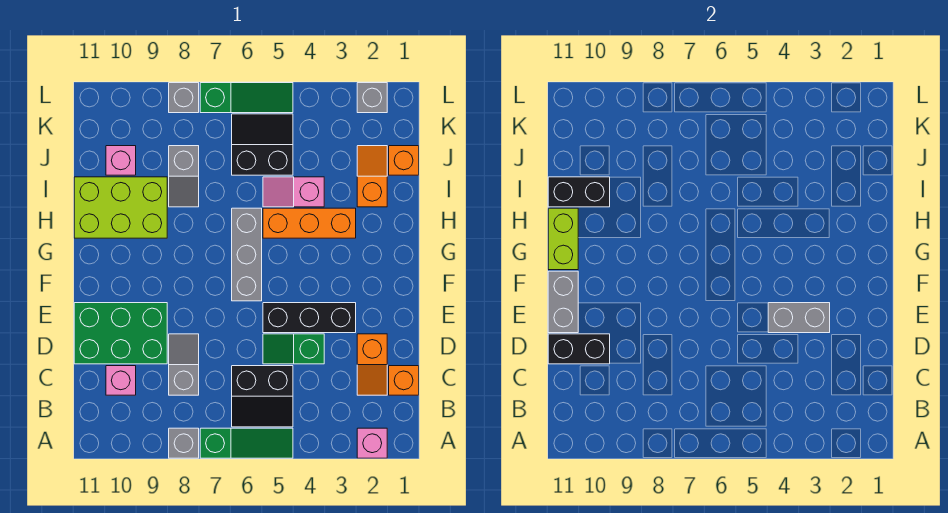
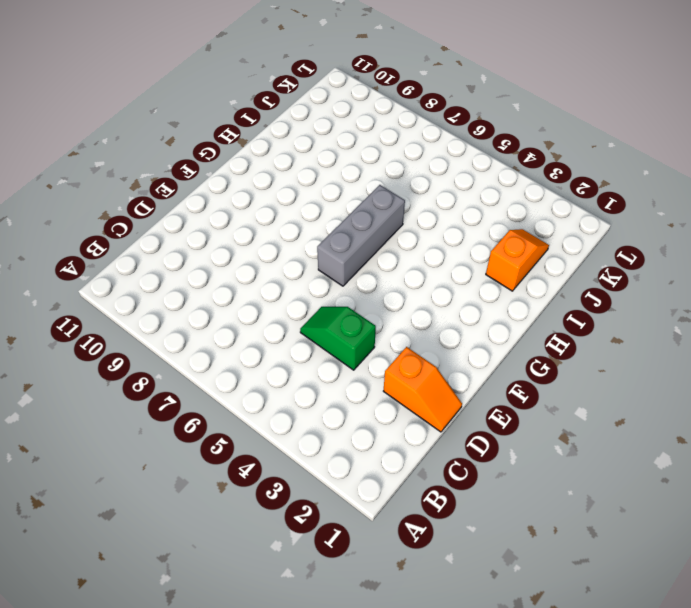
orange 1x2 slope [384,347,462,432] -> orange 1x2 slope turned to [357,334,387,395]
none -> pink 1x1 brick [357,428,387,458]
none -> green 1x3 slope [200,428,293,458]
none -> grey 1x1 brick [169,428,199,458]

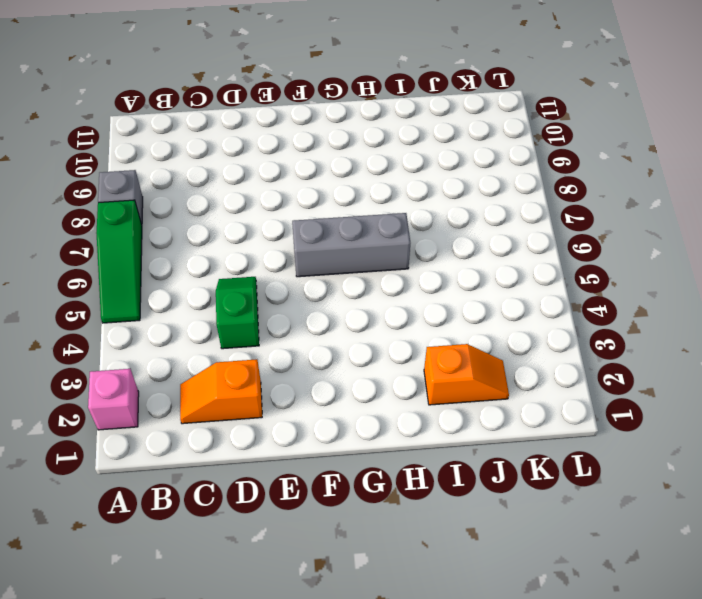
none -> black 2x2 slope [232,366,293,427]
none -> orange 1x1 brick [389,366,419,395]
none -> grey 1x2 slope [169,334,199,395]

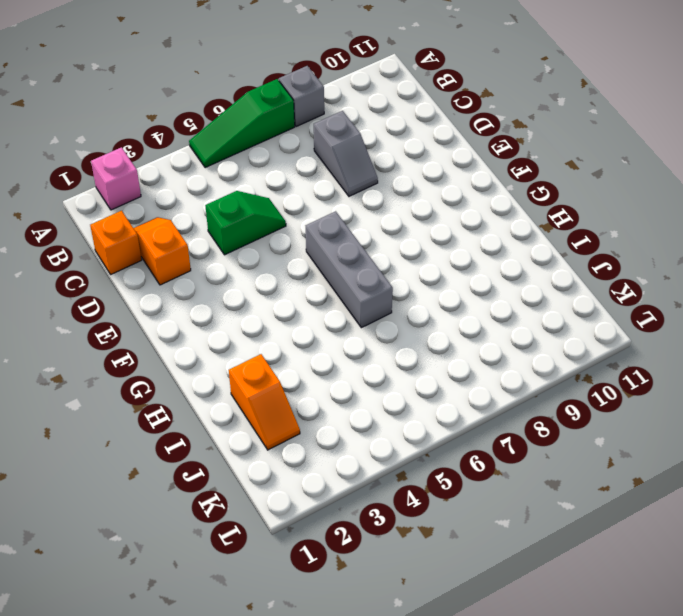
none -> black 2x2 slope [232,366,293,427]
none -> pink 1x1 brick [106,366,136,395]
none -> green 2x3 brick [74,303,167,364]

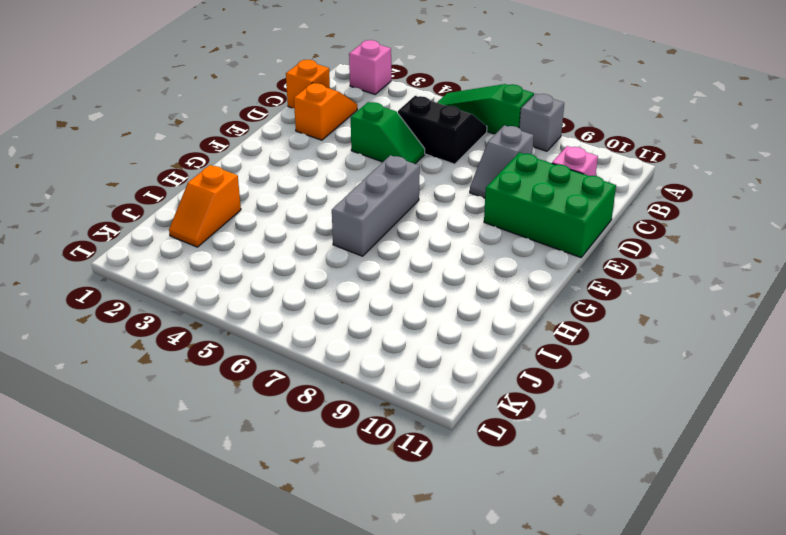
none -> black 1x3 brick [263,303,356,333]
none -> orange 1x3 brick [263,208,356,238]
none -> lime 2x3 brick [74,177,167,238]

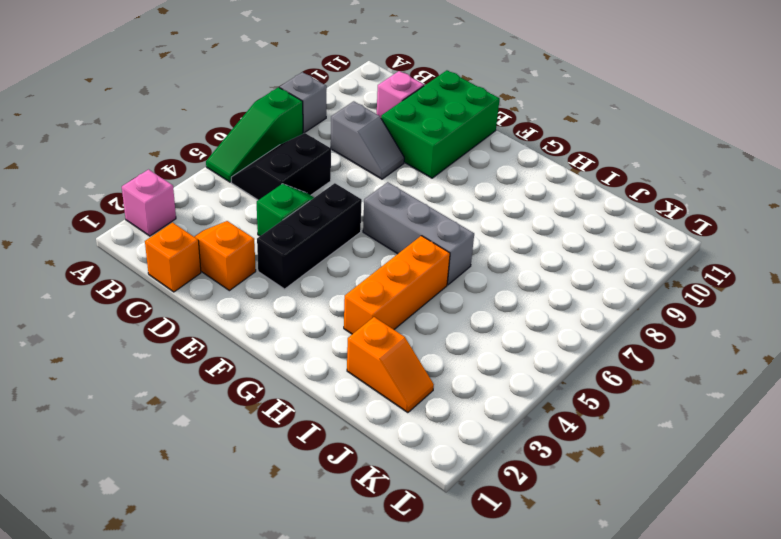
none -> lime 2x3 brick [74,177,167,238]
none -> pink 1x2 slope [263,177,324,207]
none -> grey 1x2 slope [169,146,199,207]

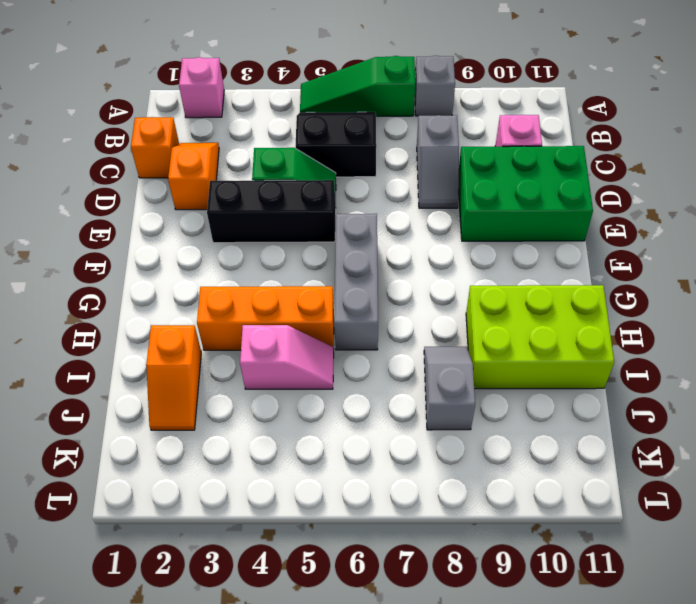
none -> orange 1x1 brick [389,146,419,175]
none -> black 2x2 slope [232,114,293,175]
none -> pink 1x1 brick [106,146,136,175]

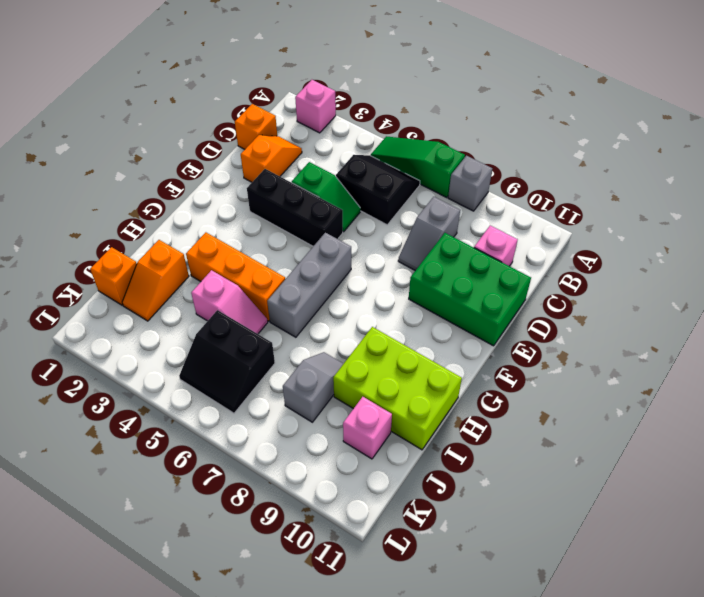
none -> grey 1x1 brick [357,83,387,113]
none -> green 1x3 slope [200,83,293,113]
none -> grey 1x1 brick [169,83,199,113]

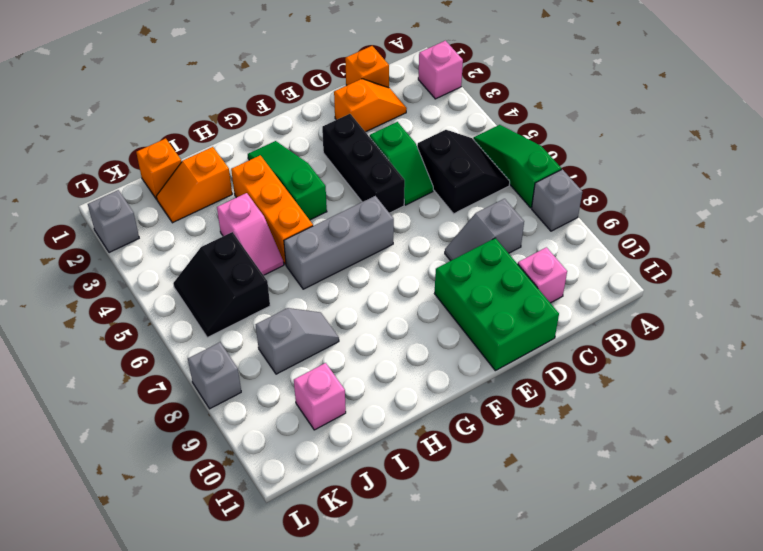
green 1x3 slope [248,141,327,220] -> green 1x3 slope moved to [200,83,293,113]
none -> lime 2x3 brick [74,177,167,238]
none -> black 1x2 brick [548,334,610,364]
none -> grey 1x2 brick [768,303,830,333]

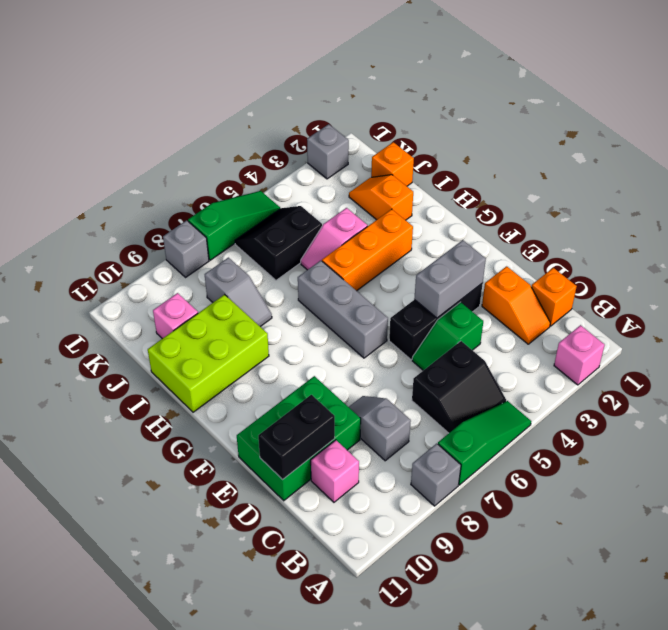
none -> grey 1x2 brick [548,271,578,333]
none -> lime 1x2 brick [548,208,578,270]
none -> black 1x2 brick [548,177,610,207]

